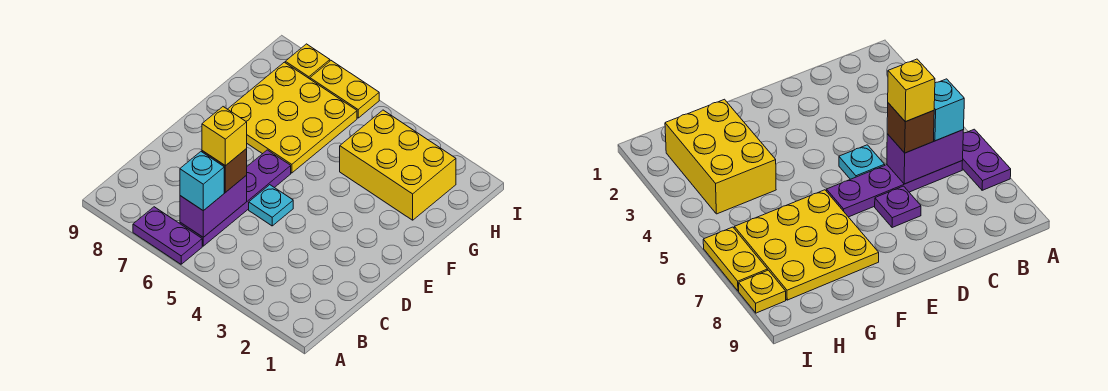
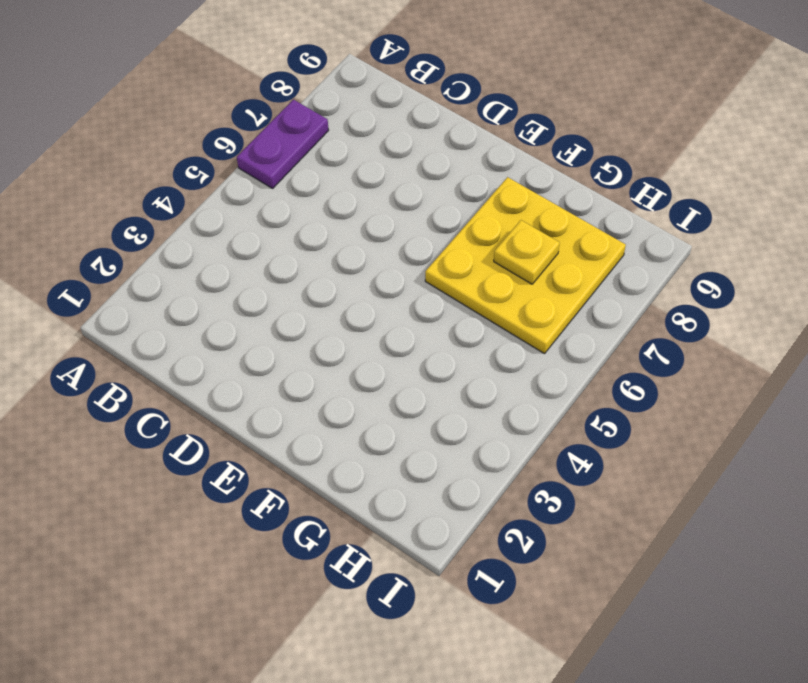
yellow 1x1 plate [494,220,560,284] -> yellow 1x1 plate moved to [285,44,330,79]
none -> purple 1x4 plate [180,150,291,246]
none -> cyan 1x1 plate [249,185,293,226]
none -> purple 1x1 plate [875,186,921,228]

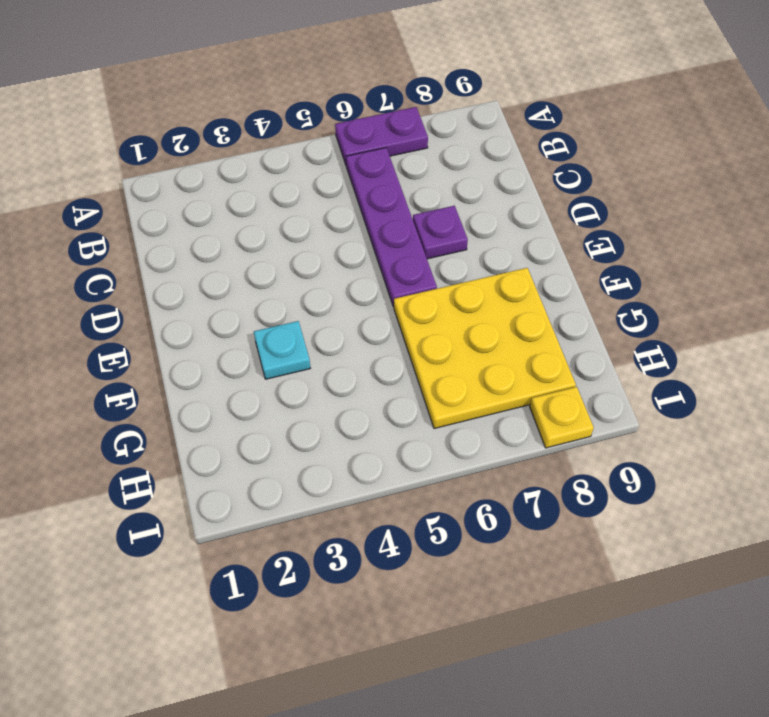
cyan 1x1 plate [254,321,310,379] -> cyan 1x1 plate moved to [249,185,293,226]
none -> yellow 2x3 brick [340,110,456,220]
none -> yellow 1x2 plate [310,61,379,118]
none -> purple 1x2 brick [180,176,247,237]

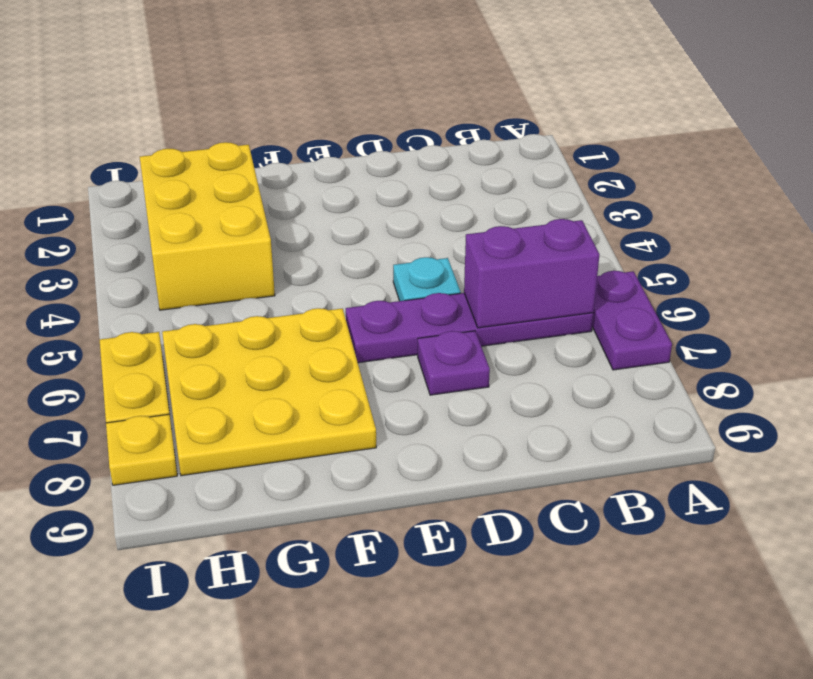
none -> cyan 1x1 brick [180,152,224,211]
none -> brown 1x1 brick [202,149,247,192]
none -> yellow 1x1 brick [202,107,247,166]

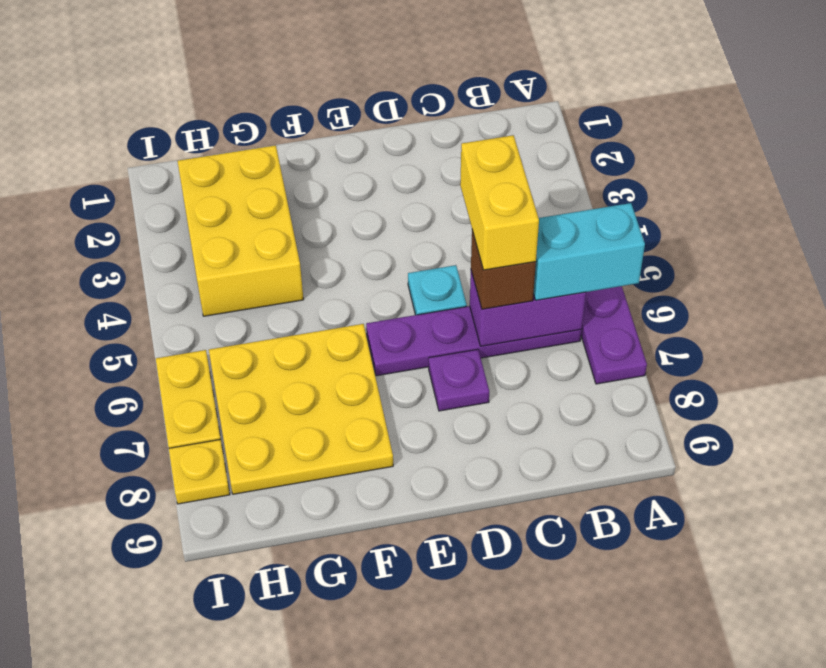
cyan 1x2 brick [533,203,645,300] -> cyan 1x1 brick [180,152,224,211]
yellow 1x2 brick [460,135,539,270] -> yellow 1x1 brick [202,107,247,166]

